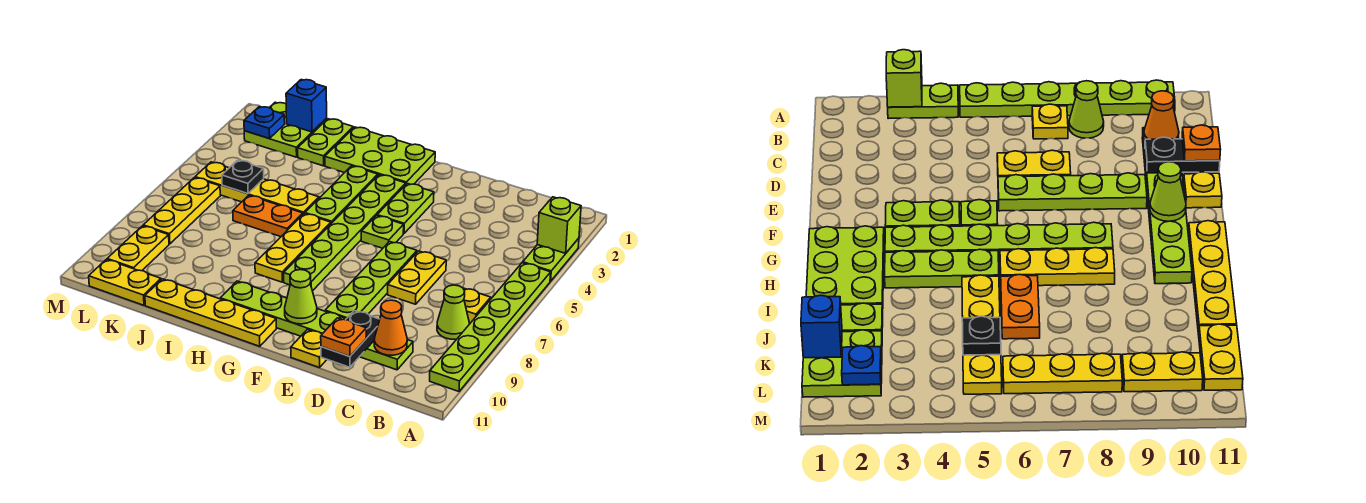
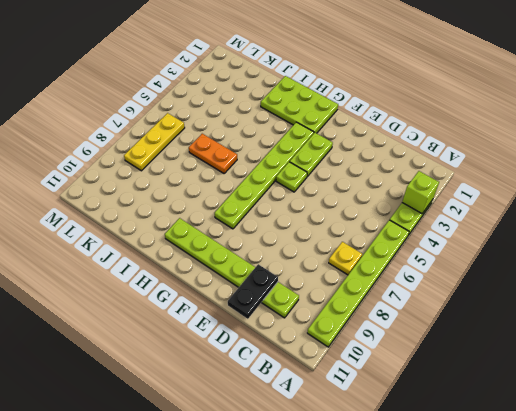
none -> lime 1x1 cone [437,285,469,339]
none -> yellow 1x2 plate [388,251,446,304]
none -> lime 1x4 plate [325,242,417,319]
none -> yellow 1x1 plate [291,329,327,368]

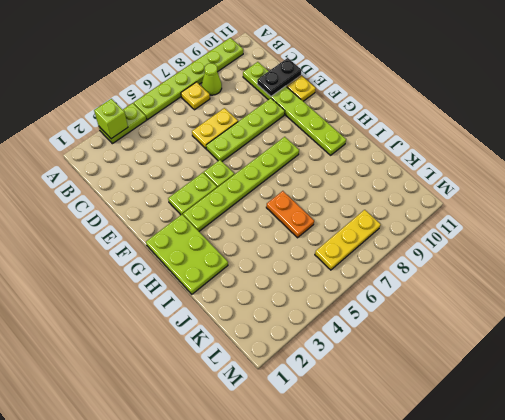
none -> yellow 1x4 plate [145,279,276,346]
none -> lime 1x3 plate [305,166,378,223]
none -> yellow 1x3 plate [255,214,331,282]
none -> yellow 1x4 plate [195,162,319,214]

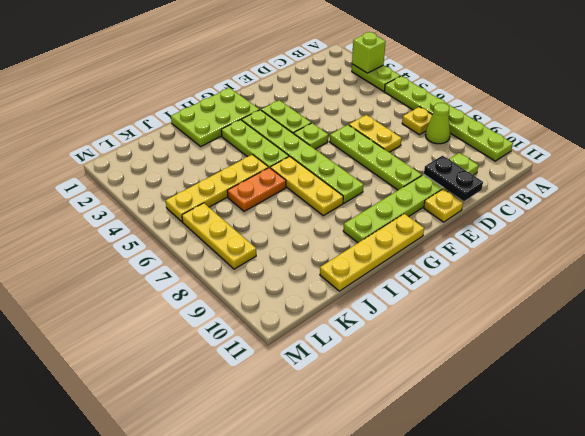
none -> lime 1x2 plate [298,119,353,166]
none -> lime 2x2 plate [244,102,327,157]
none -> yellow 1x2 plate [89,259,161,305]
none -> yellow 1x2 plate [107,226,169,271]

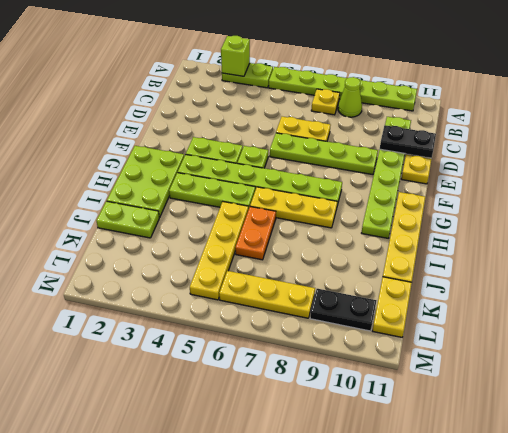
black 1x2 plate [310,289,377,331] -> yellow 1x2 plate [107,226,169,271]
none -> lime 2x2 plate [244,102,327,157]
none -> orange 1x1 cone [374,300,407,355]
none -> lime 1x1 cone [285,270,317,324]
none -> blue 1x1 brick [286,80,327,132]

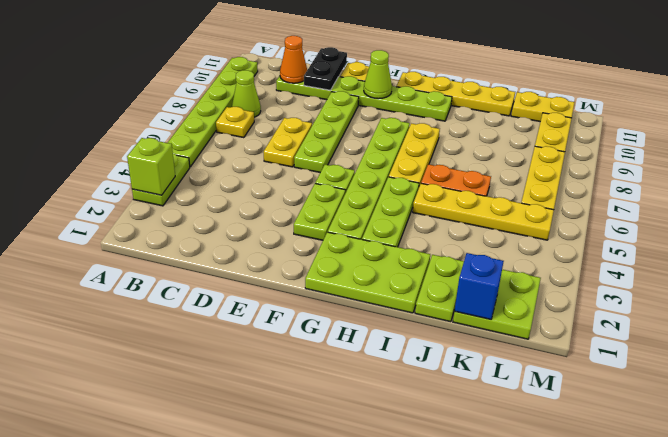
none -> black 1x1 plate [222,160,264,194]
none -> blue 1x1 plate [244,107,285,138]
none -> orange 1x1 plate [321,318,366,356]

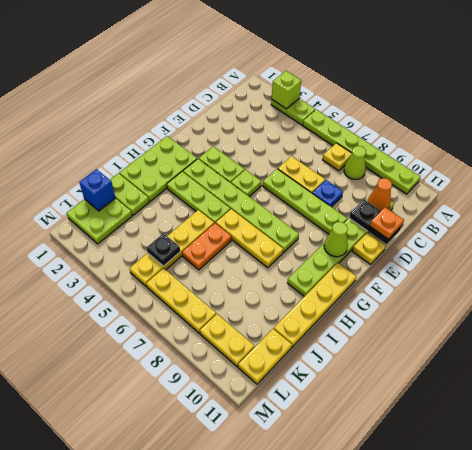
blue 1x1 plate [312,180,343,207] -> blue 1x1 plate moved to [244,107,285,138]

